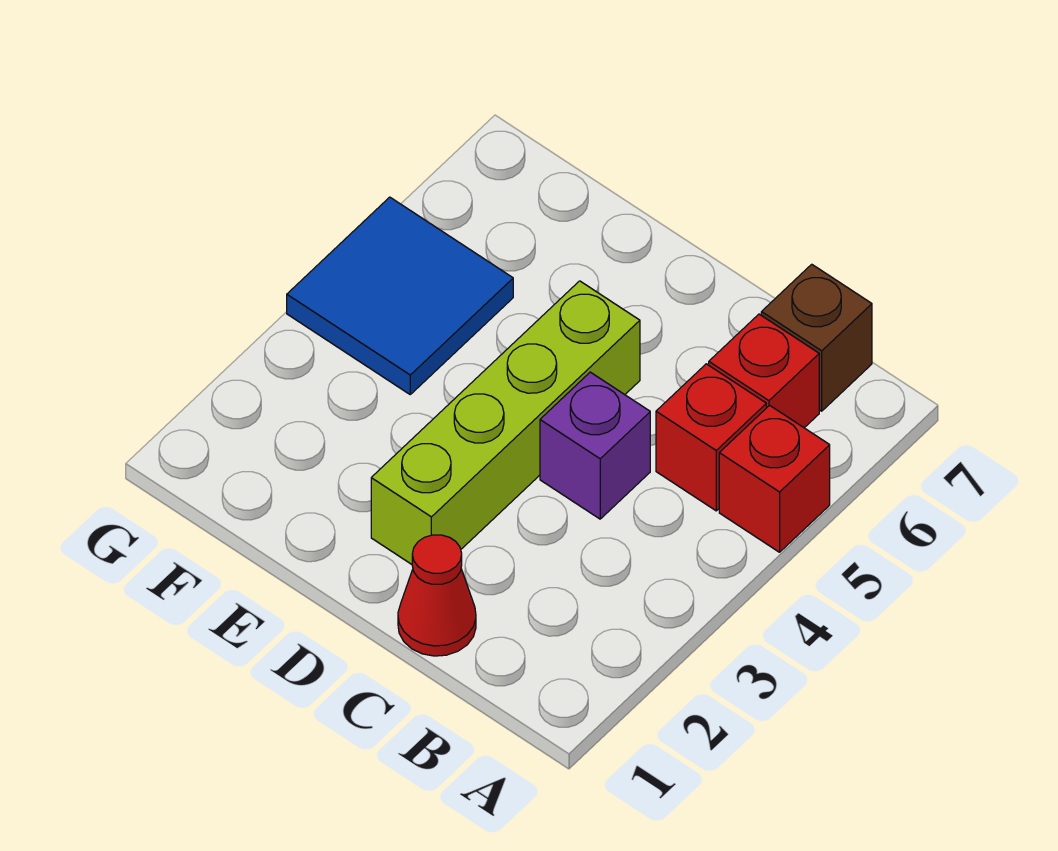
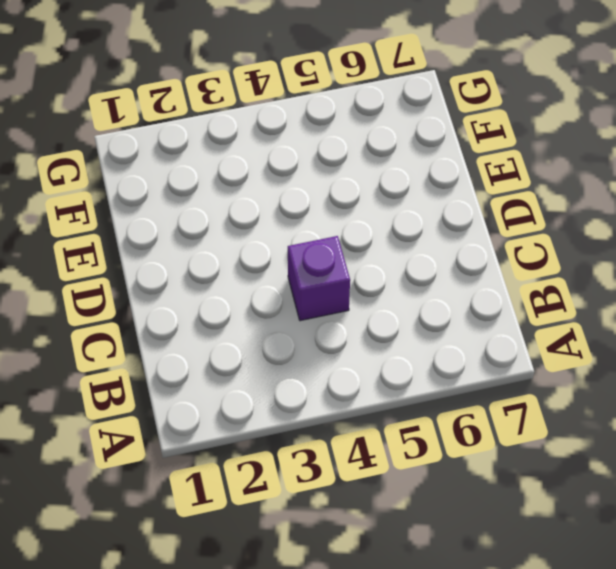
none -> red 1x1 brick [719,405,830,552]
none -> red 1x1 brick [656,364,766,511]

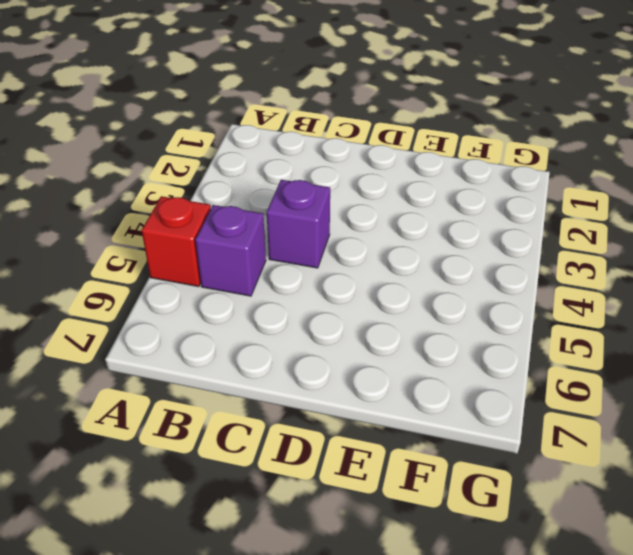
purple 1x1 brick [195,205,266,296] -> red 1x1 brick [656,364,766,511]
none -> red 1x1 brick [709,314,819,428]
none -> brown 1x1 brick [761,264,872,411]

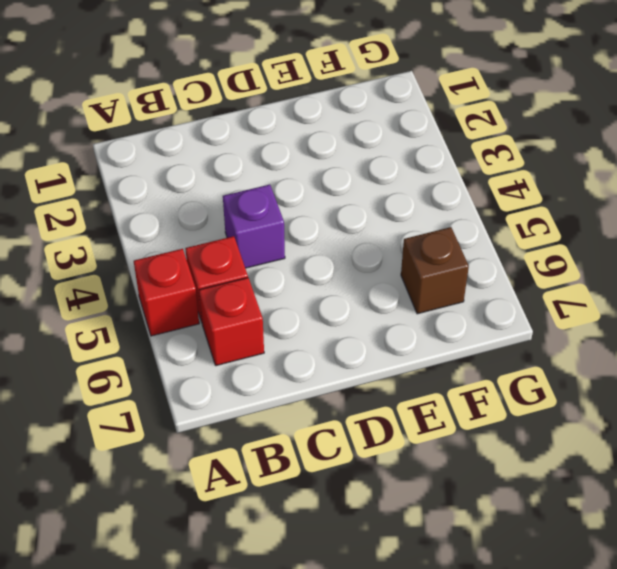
brown 1x1 brick [401,227,469,314] -> brown 1x1 brick moved to [761,264,872,411]
none -> red 1x1 cone [398,535,476,656]
none -> lime 1x4 brick [371,281,640,564]

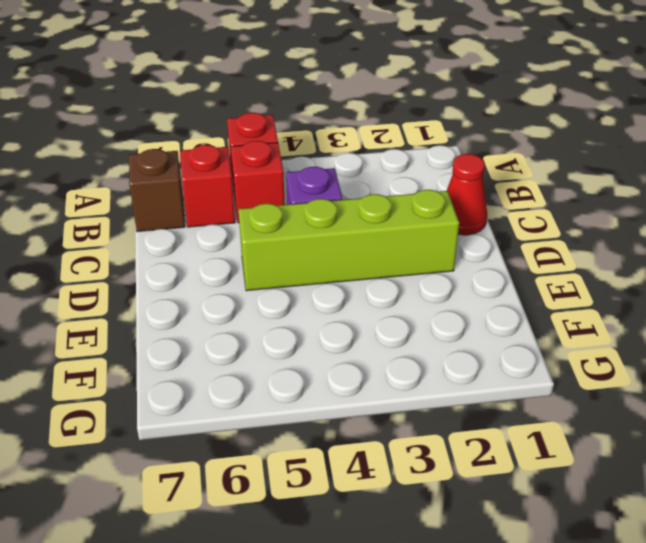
none -> blue 2x2 tile [287,197,513,394]

